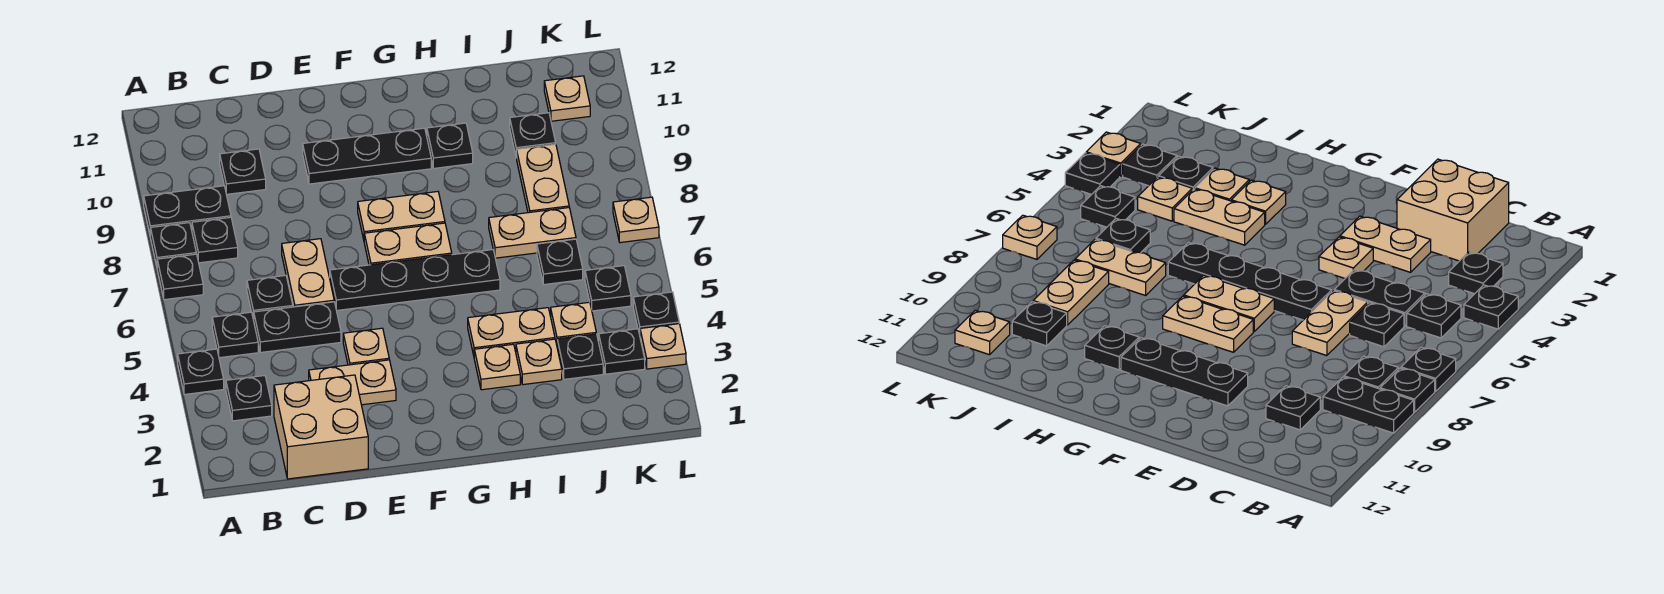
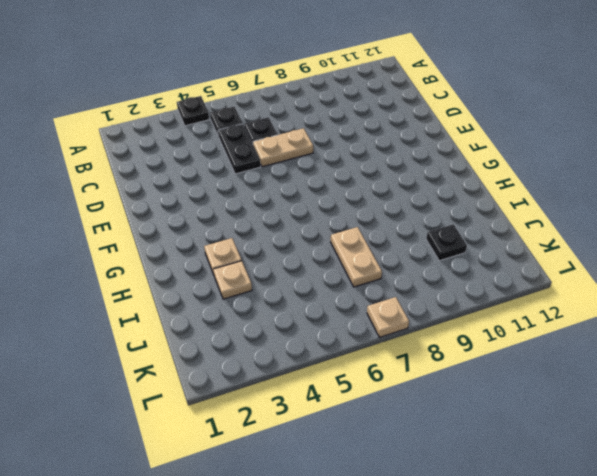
none -> black 1x1 plate [157,254,203,300]
none -> black 1x1 plate [150,223,196,266]
none -> black 1x2 plate [144,186,231,233]
none -> black 1x1 plate [226,376,272,421]

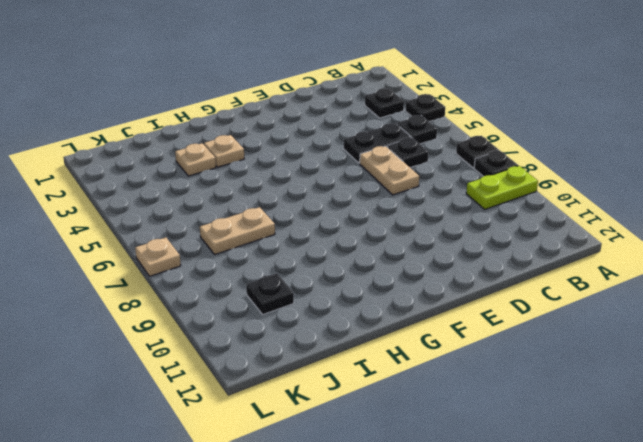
lime 1x2 plate [466,166,538,209] -> black 1x2 plate [144,186,231,233]
none -> black 1x1 plate [192,217,238,263]
none -> tan 2x2 brick [274,375,368,479]
none -> black 1x1 plate [220,149,266,194]
none -> tan 1x2 plate [309,360,396,405]

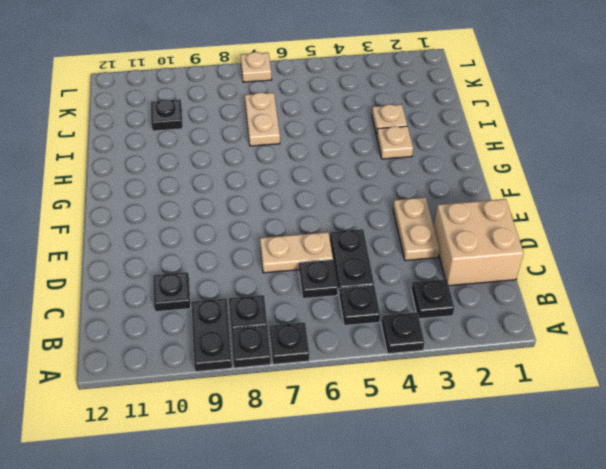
none -> tan 1x1 plate [343,328,389,365]
none -> black 1x4 plate [330,250,500,311]
none -> black 1x3 plate [303,128,431,184]
none -> tan 1x2 plate [364,223,452,265]

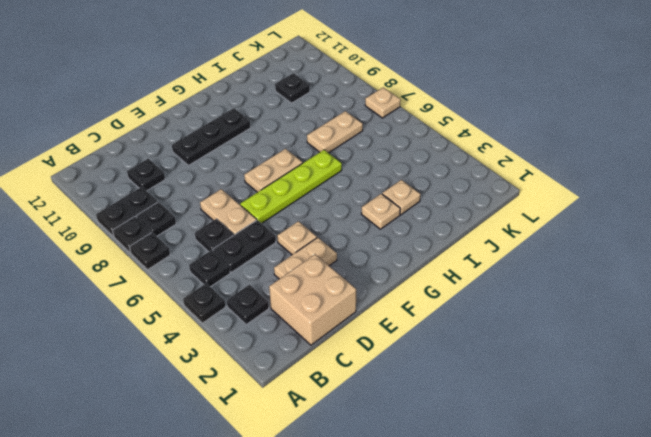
lime 1x4 plate [240,150,342,223] -> black 1x4 plate [330,250,500,311]
none -> tan 1x2 plate [358,192,445,239]
none -> tan 1x2 plate [468,308,555,355]
none -> black 1x1 plate [427,123,473,168]
none -> black 1x1 plate [557,334,603,379]

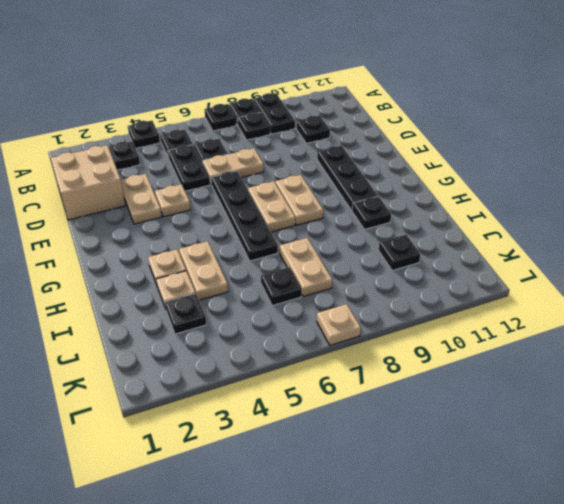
none -> tan 1x1 plate [551,302,596,345]
none -> tan 1x2 plate [517,144,569,213]
none -> black 1x1 plate [599,329,645,374]
none -> black 1x1 plate [585,266,631,311]

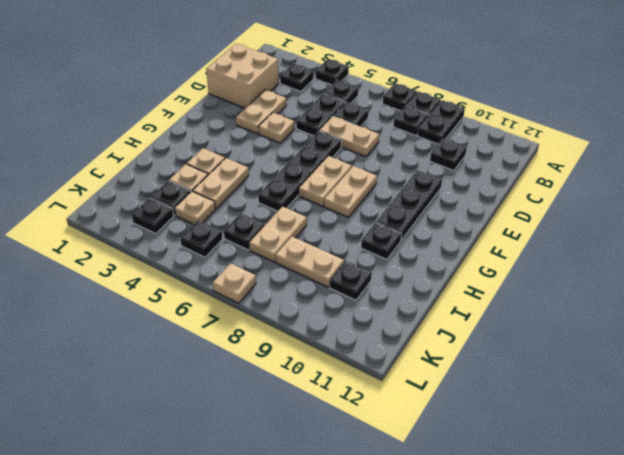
none -> tan 1x1 plate [544,76,590,121]
none -> tan 1x1 plate [640,324,686,369]
none -> black 1x1 plate [633,292,679,335]

